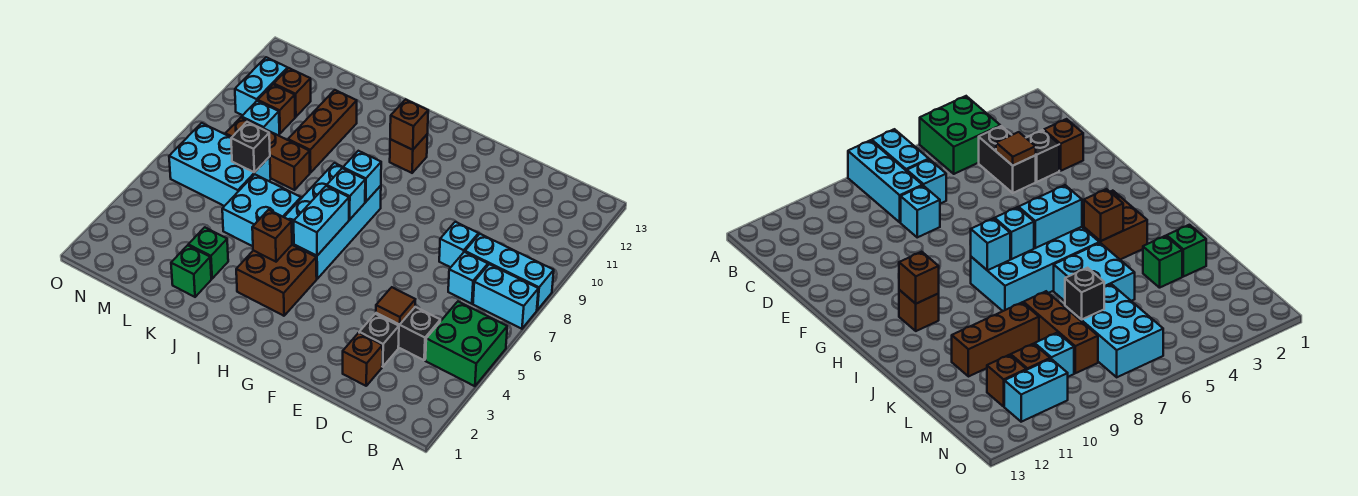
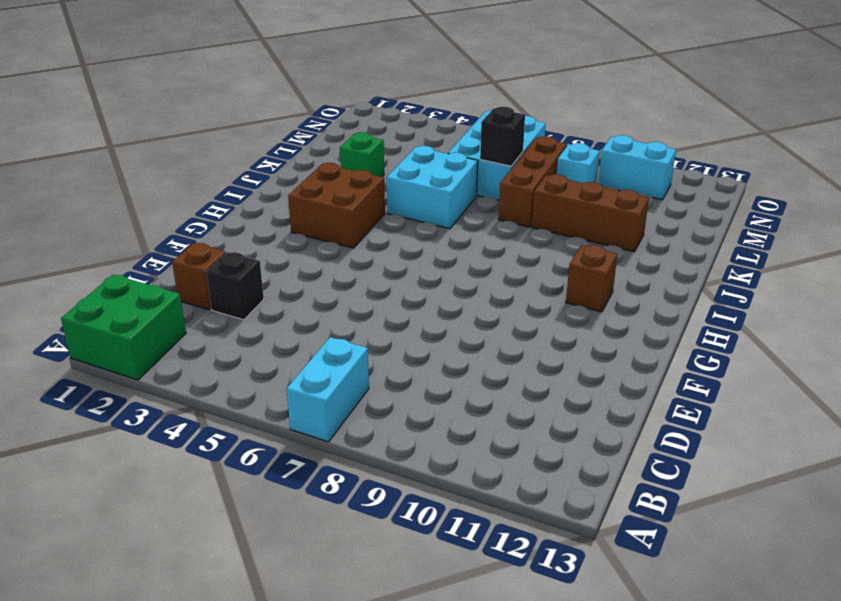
green 2x2 brick [61,275,186,380] -> green 2x2 brick moved to [426,302,507,386]
none -> cyan 1x3 brick [465,234,554,310]
none -> black 1x2 brick [376,307,440,360]
none -> cyan 1x1 brick [448,252,488,304]

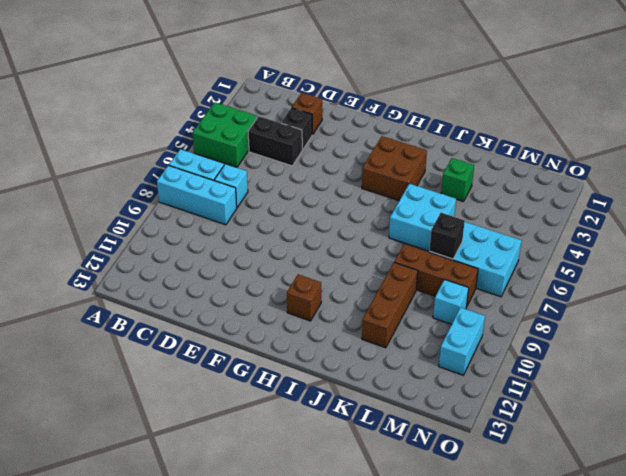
none -> cyan 1x1 brick [439,222,479,267]
none -> cyan 2x4 brick [284,163,381,279]
none -> green 1x1 brick [171,245,211,297]

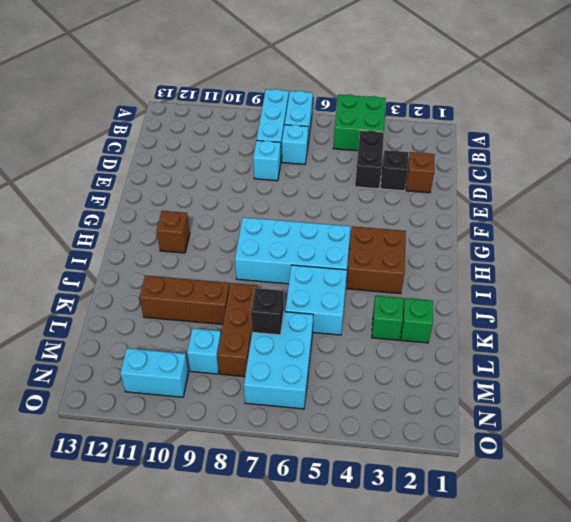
none -> brown 1x1 brick [258,84,295,133]
none -> brown 1x1 brick [274,68,311,117]
none -> brown 1x1 tile [376,287,415,325]

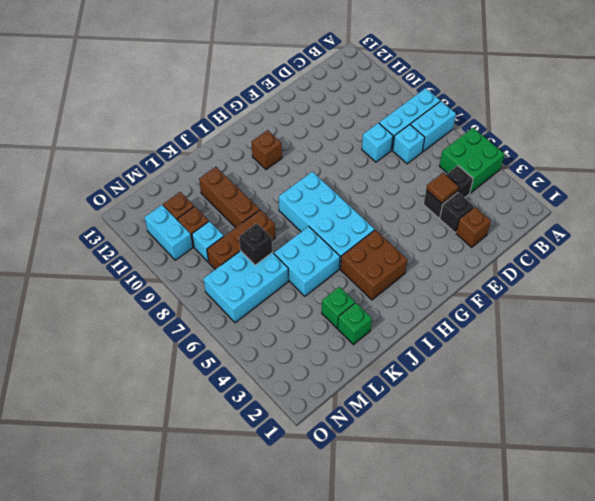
none -> cyan 1x2 brick [294,186,349,256]
none -> cyan 1x1 brick [327,168,365,219]
none -> cyan 1x1 brick [343,151,381,202]

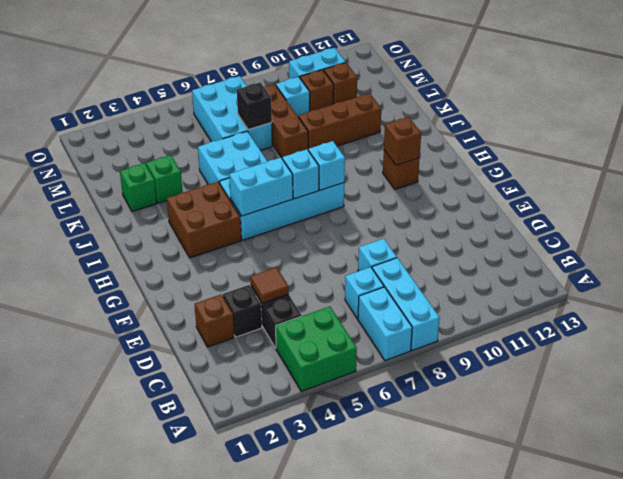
none -> brown 1x1 brick [252,210,292,262]

